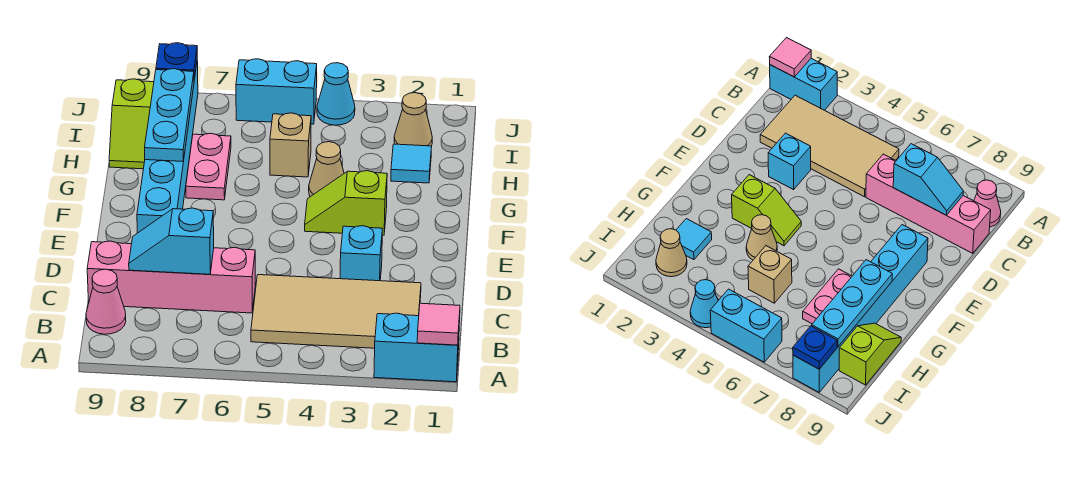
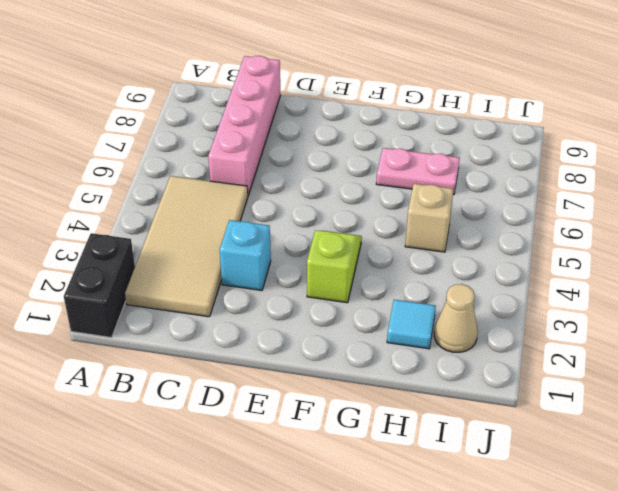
black 1x2 brick [64,233,135,338] -> cyan 1x2 brick [374,313,460,382]
none -> pink 1x1 cone [86,269,126,334]
none -> cyan 1x6 brick [137,61,198,233]
none -> tan 1x1 cone [309,142,344,197]

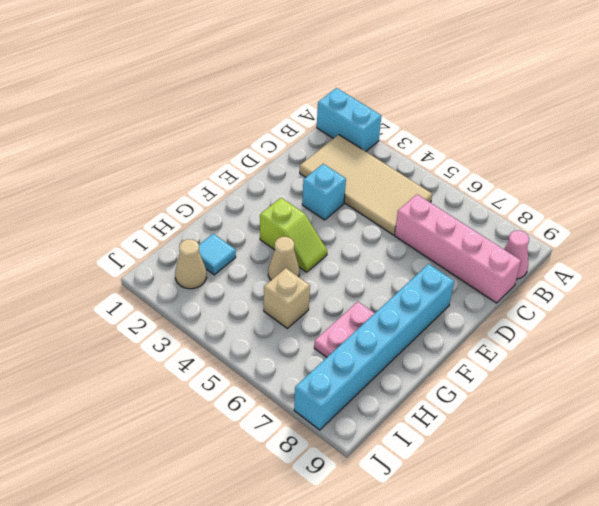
none -> lime 1x2 slope [109,79,154,169]
none -> cyan 1x1 cone [317,63,355,125]
none -> cyan 1x2 brick [236,59,317,124]

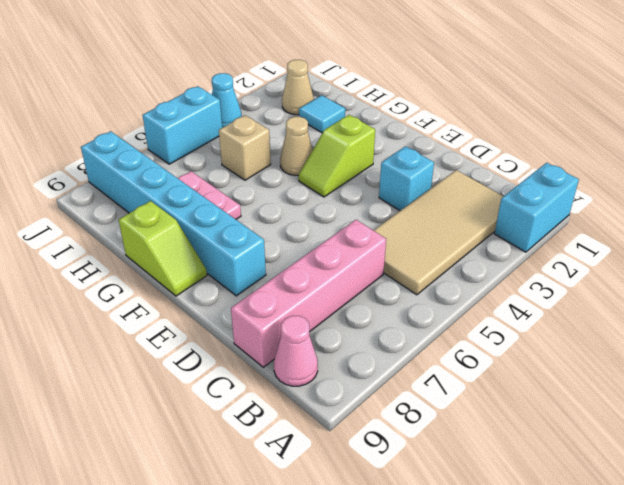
lime 1x2 slope [119,201,207,296] -> lime 1x2 slope moved to [109,79,154,169]
none -> pink 1x1 tile [417,303,460,345]
none -> cyan 1x2 slope [129,208,214,274]
none -> cyan 1x3 plate [145,69,194,161]

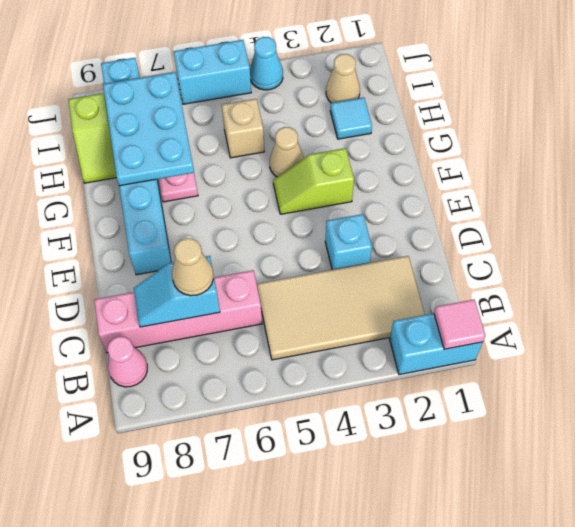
tan 1x1 cone [172,238,213,296] -> none
cyan 2x3 plate [103,72,194,186] -> cyan 1x3 plate [145,69,194,161]
none -> blue 1x1 plate [156,43,197,80]

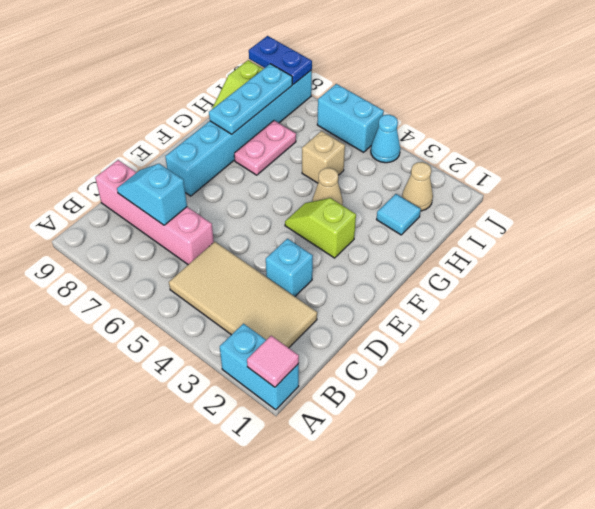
blue 1x2 plate [249,36,312,84] -> blue 1x1 plate [156,43,197,80]
none -> pink 1x1 cone [86,269,126,334]

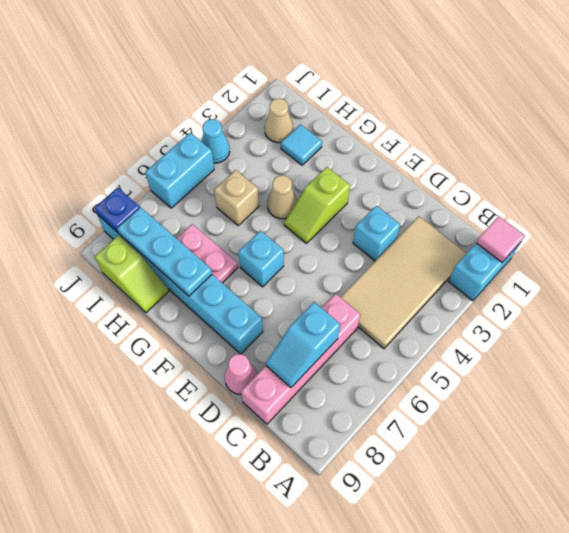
pink 1x1 cone [225,354,257,394] -> pink 1x1 cone moved to [86,269,126,334]
cyan 1x1 brick [238,231,284,287] -> none

